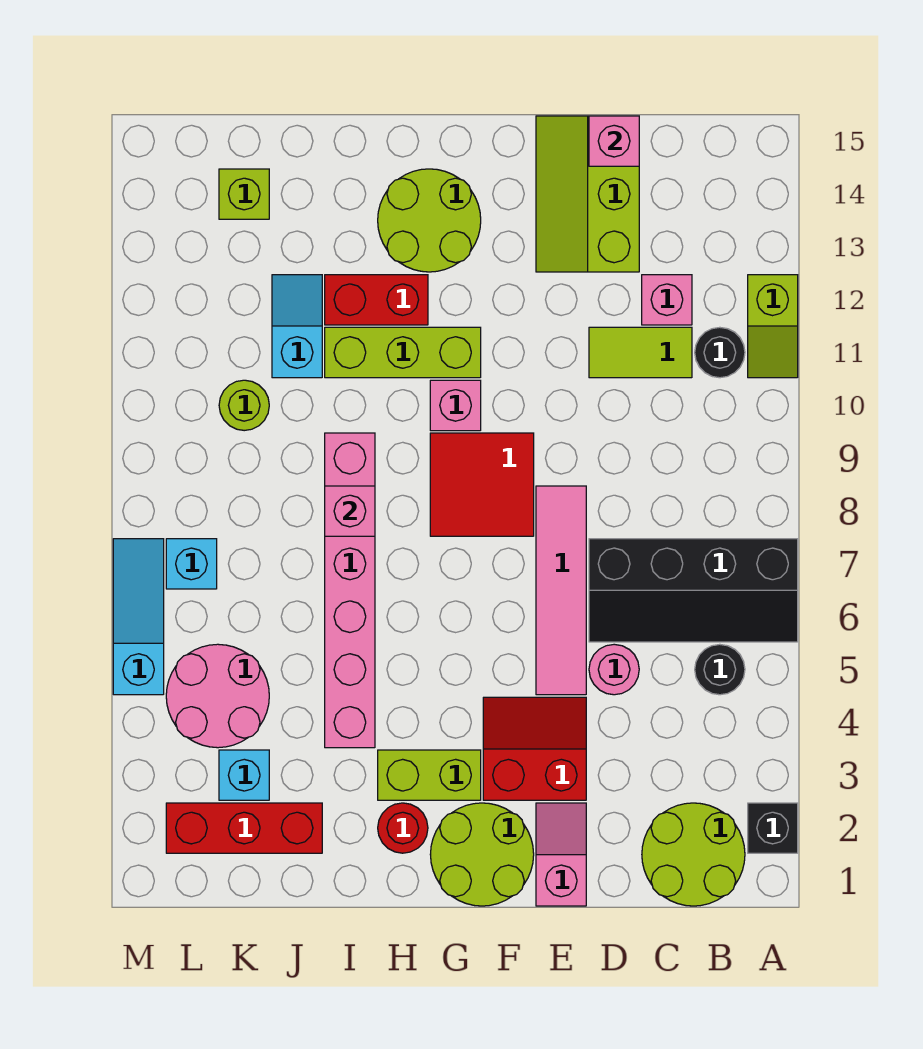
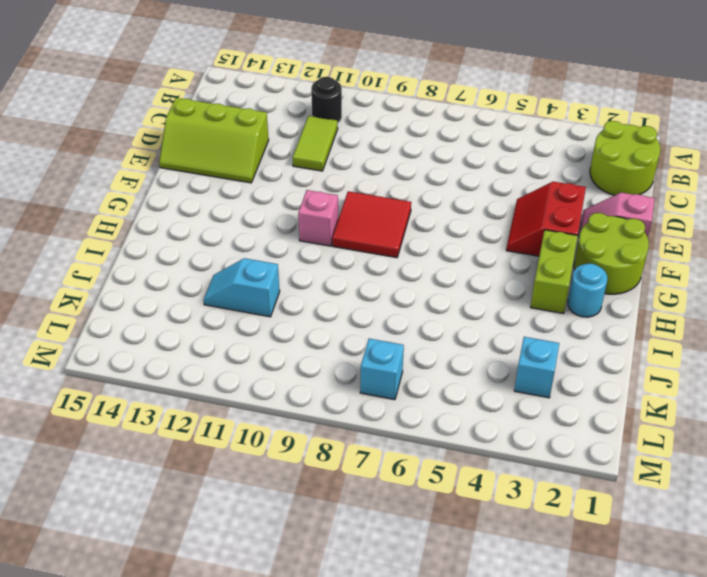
cyan 1x1 round brick [568,264,607,317] -> red 1x1 round brick [378,803,428,853]
none -> black 1x1 brick [748,803,798,853]
none -> black 2x4 slope [589,539,798,642]
none -> lime 1x2 slope [748,275,798,378]
none -> black 1x1 round brick [695,644,745,695]

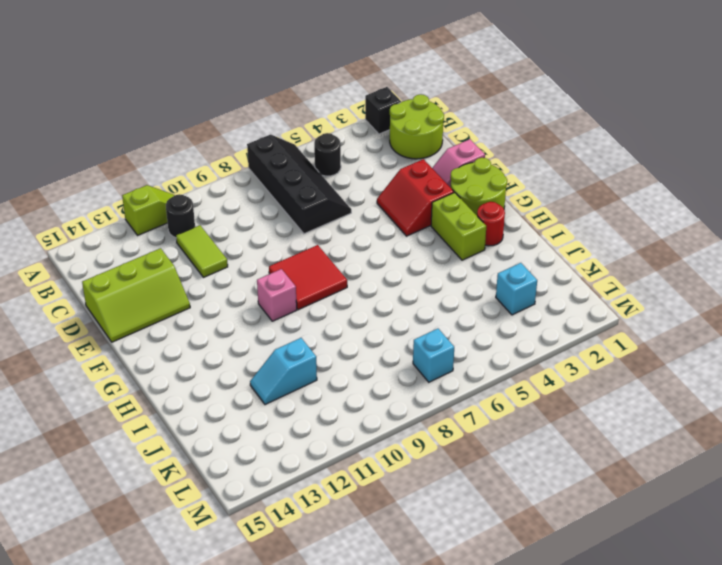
none -> pink 1x1 brick [642,275,692,325]
none -> pink 1x1 round brick [589,644,639,695]
none -> pink 1x4 tile [536,486,586,695]
none -> lime 1x3 brick [325,327,481,378]

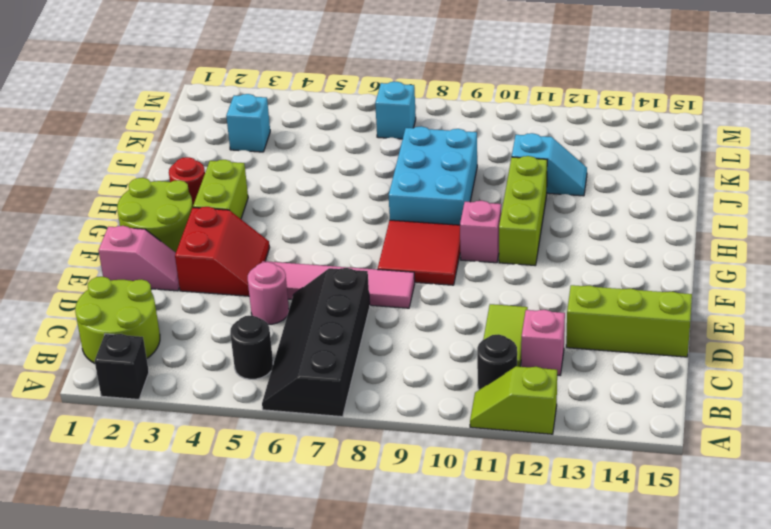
cyan 2x3 brick [389,126,477,225] -> pink 1x6 brick [325,433,375,748]
none -> lime 2x2 round brick [378,169,481,272]
none -> red 1x2 brick [325,275,428,325]
none -> red 1x3 brick [166,803,322,853]
none -> pink 2x2 round brick [166,644,269,748]

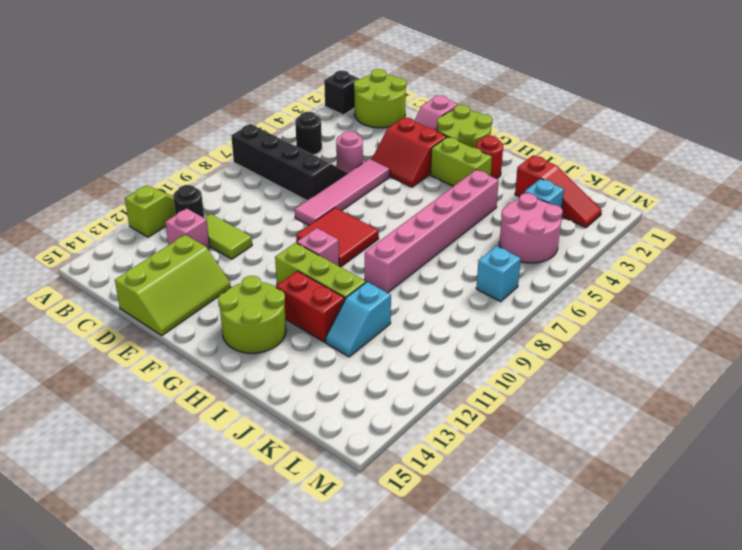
red 1x3 slope [515,155,602,228] -> red 1x3 brick [166,803,322,853]
none -> lime 1x1 round brick [219,380,269,431]
none -> lime 1x1 brick [219,169,269,219]
none -> cyan 1x3 slope [113,539,164,695]
none -> pink 1x1 brick [589,116,639,166]

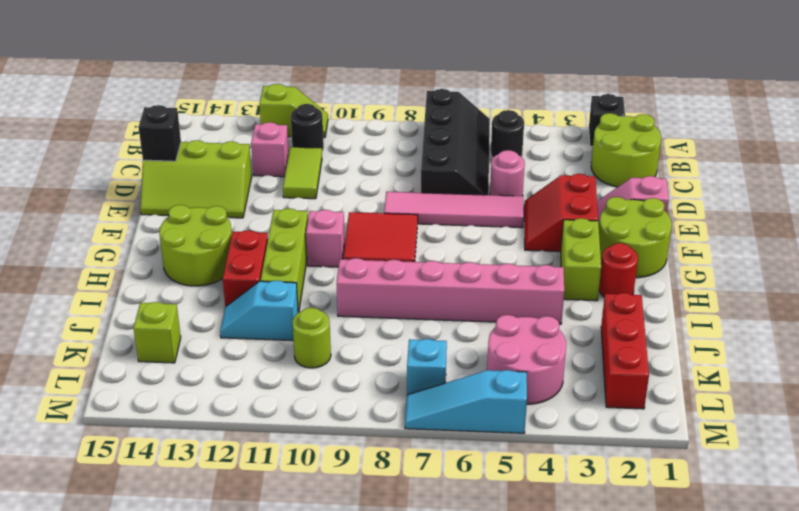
black 1x1 brick [139,105,181,161] -> pink 1x1 brick [589,116,639,166]
none -> cyan 1x1 brick [219,750,269,800]
none -> pink 1x1 brick [325,486,375,536]

